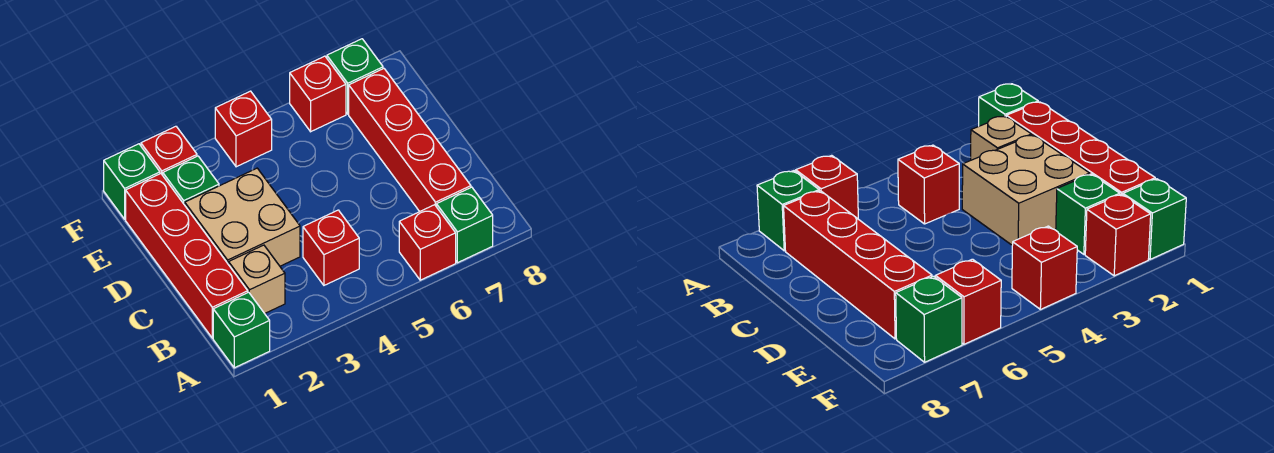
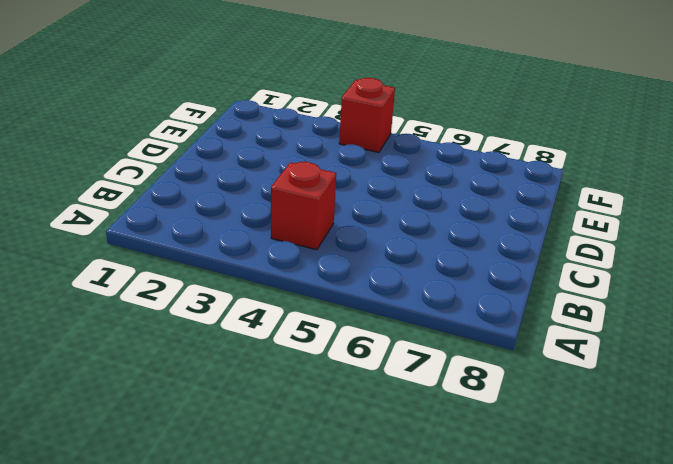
none -> green 1x1 brick [213,292,270,368]
none -> red 1x1 brick [399,205,456,280]
none -> green 1x1 brick [437,187,493,263]

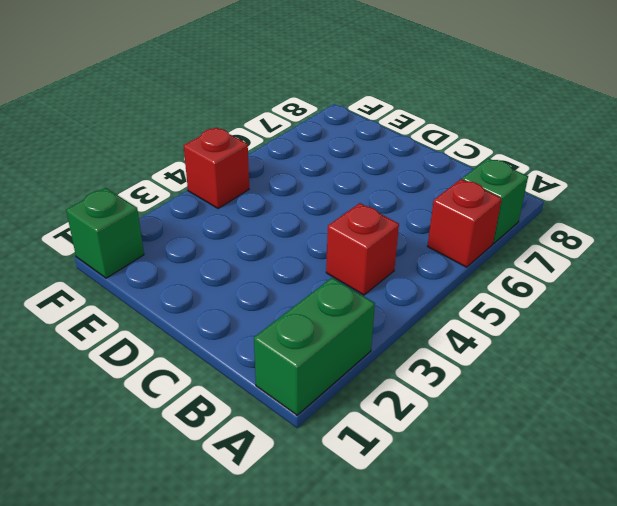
green 1x2 brick [254,278,375,415] -> green 1x1 brick [213,292,270,368]
none -> red 1x4 brick [126,174,248,338]
none -> tan 1x1 brick [229,245,285,314]
none -> red 1x4 brick [349,69,471,212]

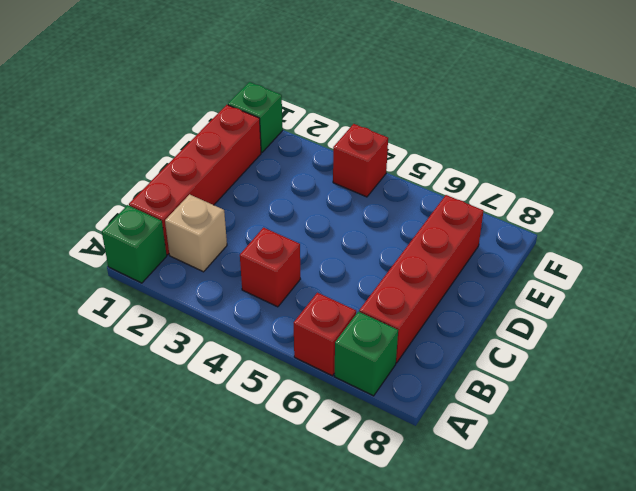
none -> tan 2x2 brick [185,168,300,266]
none -> green 1x1 brick [163,156,219,205]
none -> red 1x1 brick [141,126,197,175]

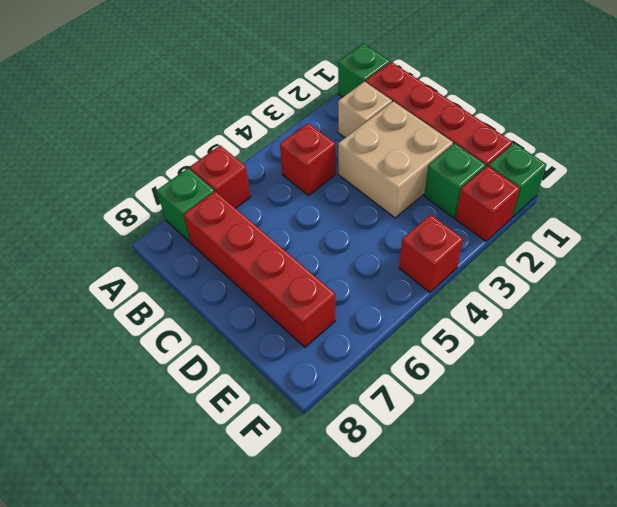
none -> red 1x1 brick [290,56,346,132]
none -> green 1x1 brick [327,39,383,114]

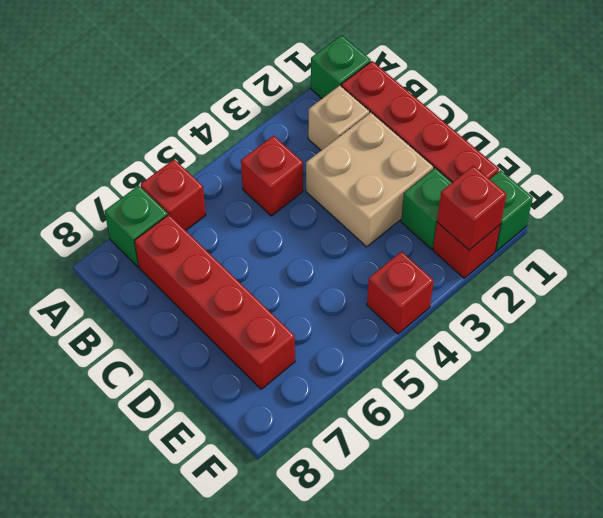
red 1x1 brick [437,166,507,250] -> red 1x1 brick moved to [290,56,346,132]
none -> green 1x1 brick [327,39,383,114]

